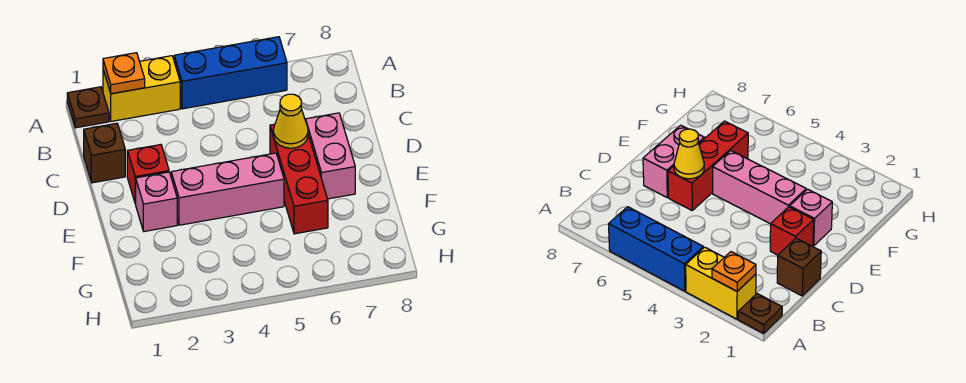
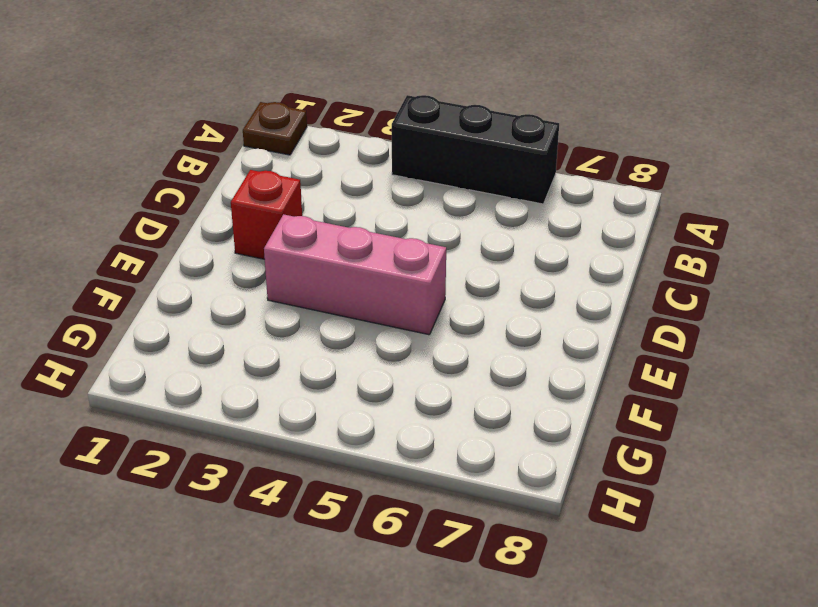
black 1x3 brick [392,95,559,204] -> blue 1x3 brick [174,37,287,109]
none -> yellow 1x2 brick [103,56,180,121]
none -> brown 1x1 brick [84,123,125,183]

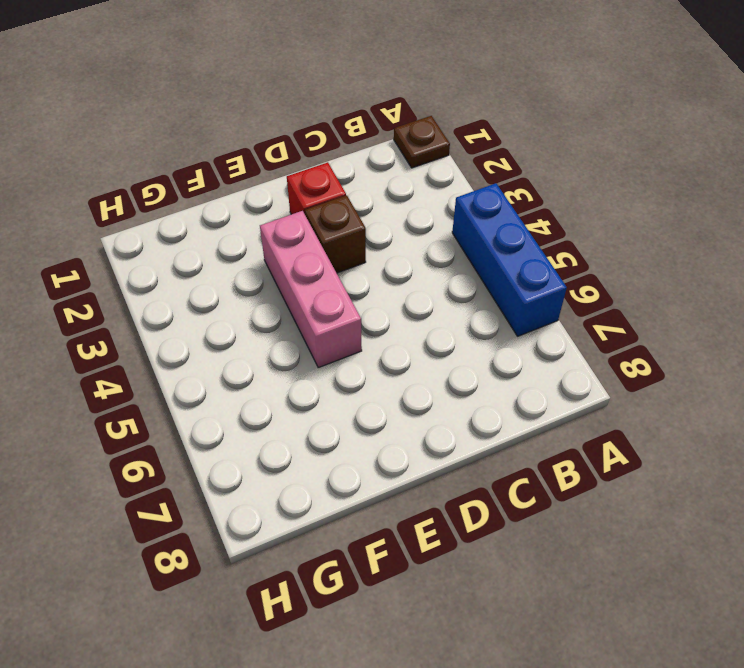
brown 1x1 brick [305,195,366,273] -> brown 1x1 brick moved to [84,123,125,183]
none -> yellow 1x2 brick [103,56,180,121]
none -> red 1x3 brick [270,124,328,234]

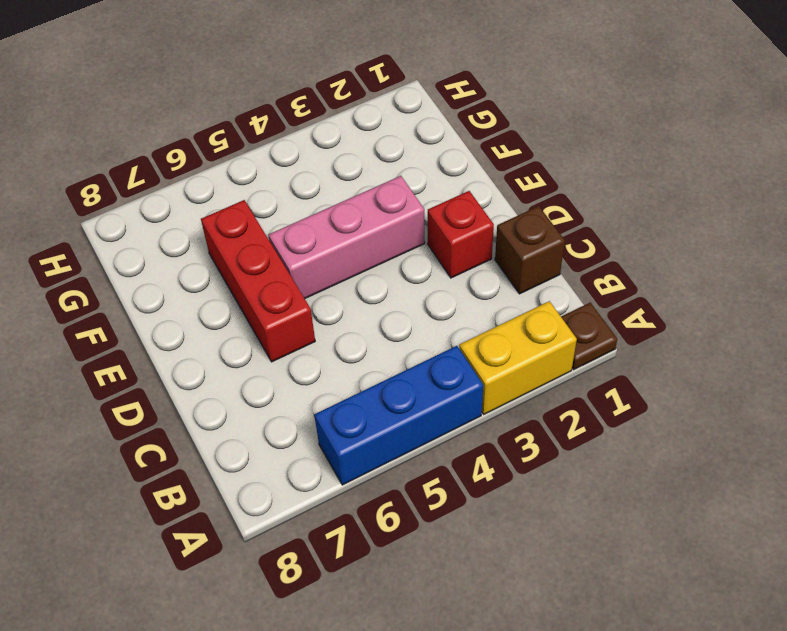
none -> pink 1x2 brick [306,113,355,199]
none -> pink 1x1 brick [136,172,177,231]

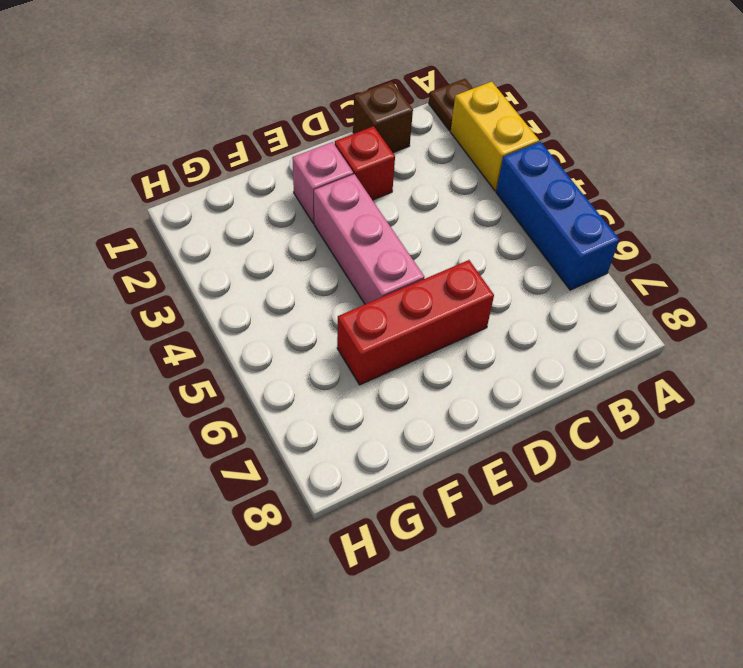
none -> pink 1x2 brick [306,113,355,199]
none -> orange 1x1 plate [103,53,145,94]

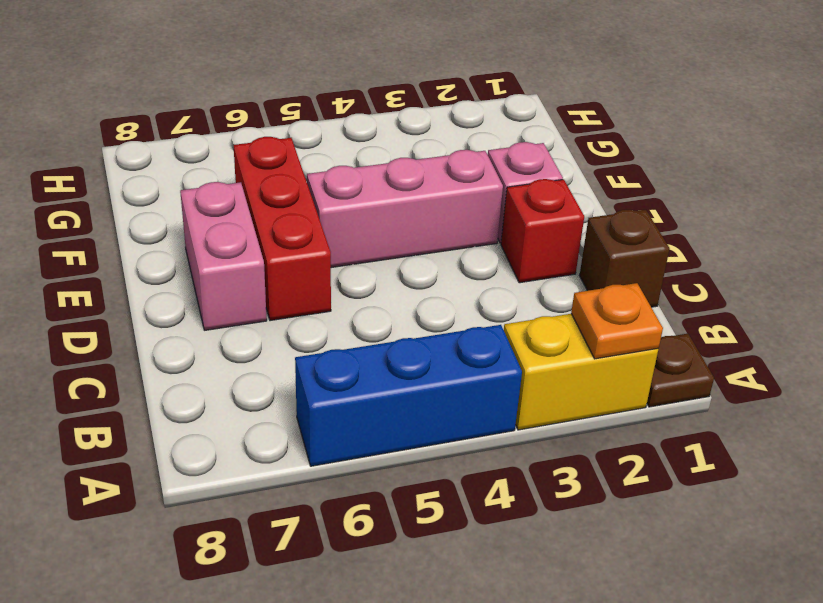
none -> yellow 1x1 cone [273,94,308,148]

